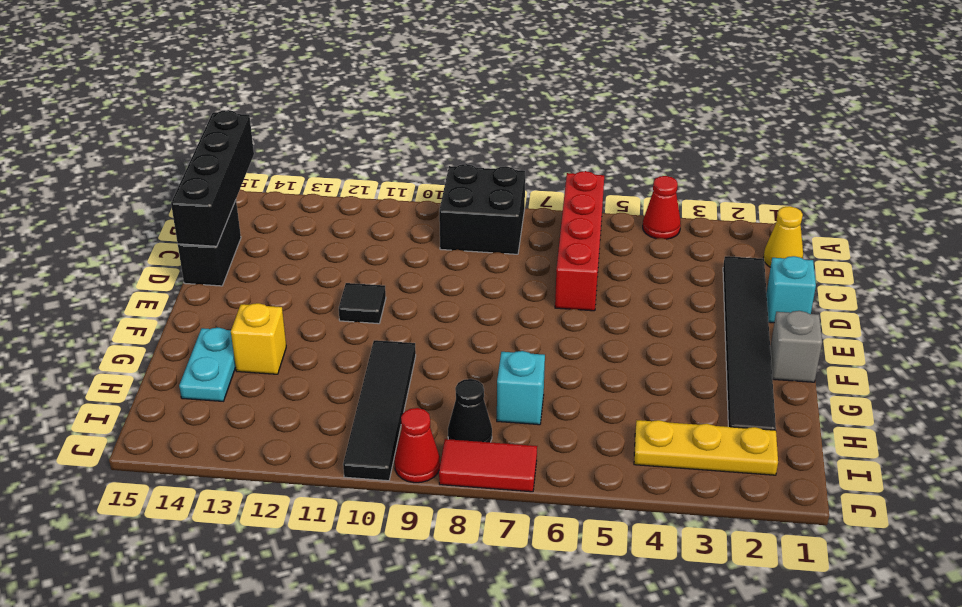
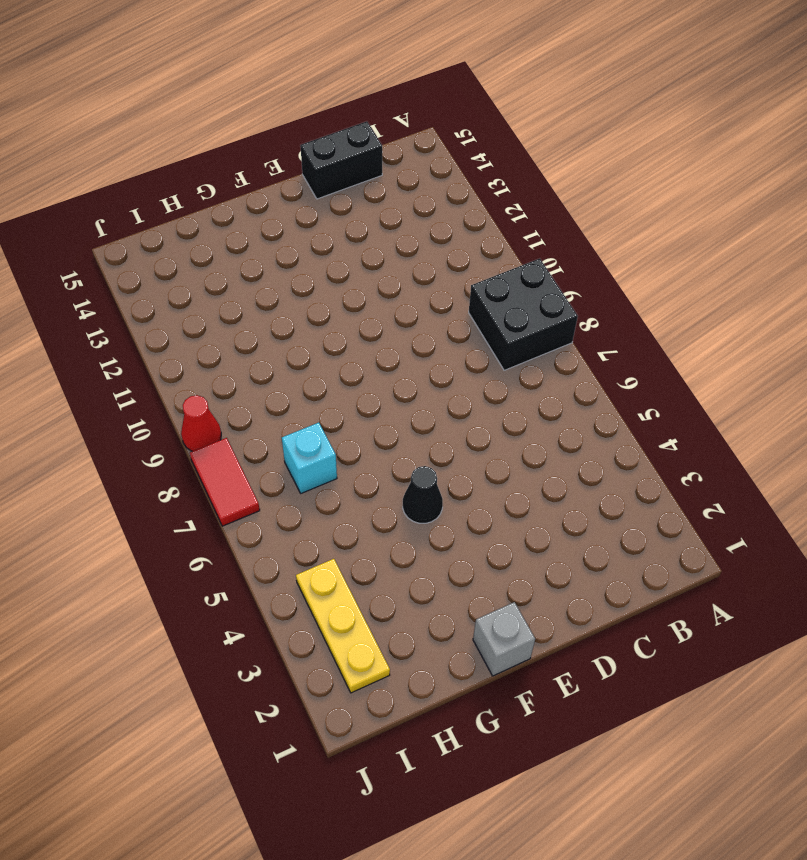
black 1x1 cone [403,466,443,523] -> black 1x1 cone moved to [448,379,492,442]
none -> red 1x1 cone [643,176,681,239]
none -> red 1x4 brick [555,171,604,311]
none -> yellow 1x1 cone [763,206,803,267]

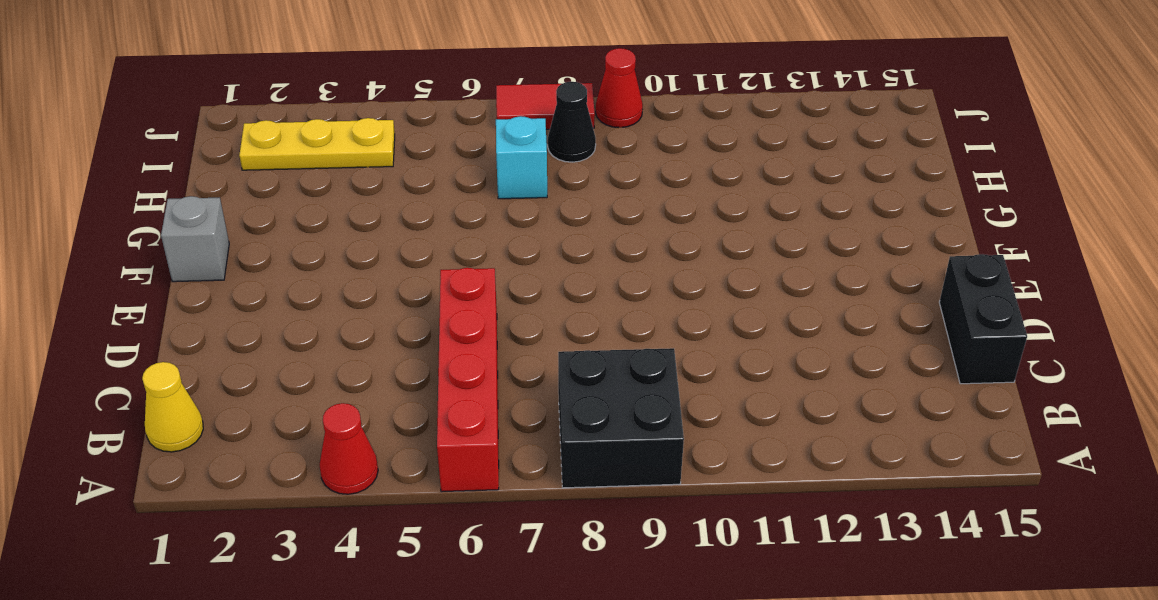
none -> black 1x6 tile [723,256,776,430]
none -> cyan 1x1 brick [767,256,816,323]
none -> black 1x1 tile [339,283,386,324]

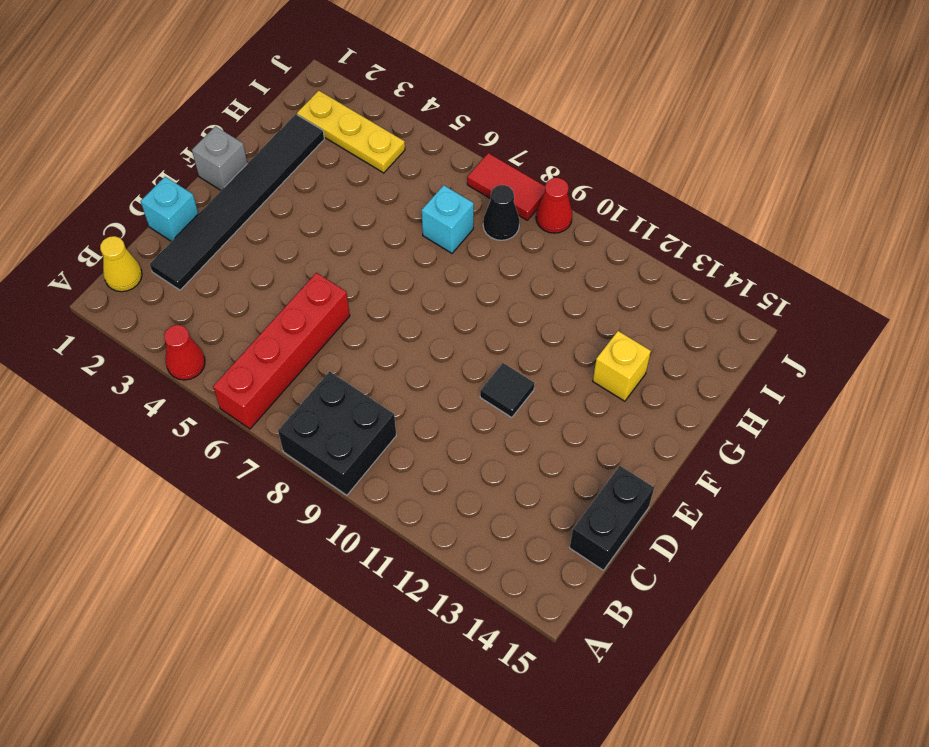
none -> black 1x4 tile [343,340,416,481]
none -> cyan 1x2 plate [179,328,236,401]
none -> black 1x4 brick [171,110,254,246]

